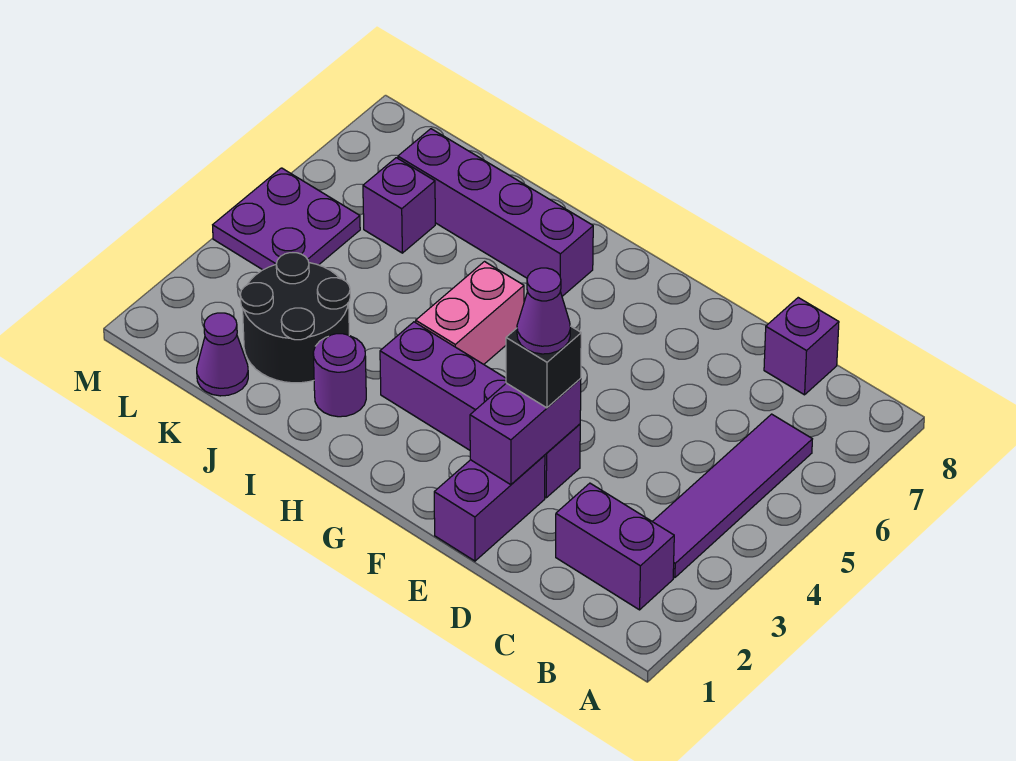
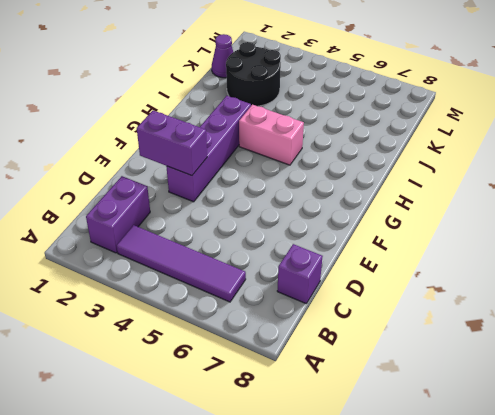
none -> purple 1x2 brick [434,455,545,561]
none -> purple 1x4 brick [398,129,593,296]
none -> purple 1x1 round brick [313,334,366,417]

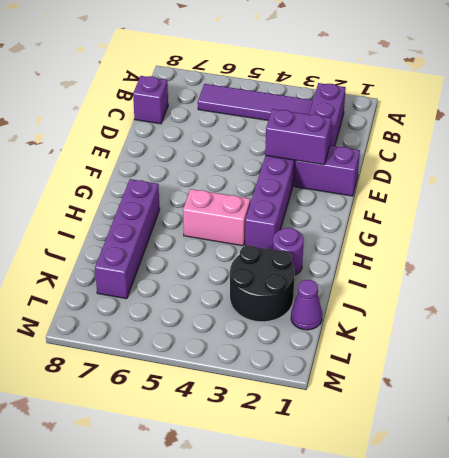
none -> purple 1x1 brick [363,158,435,253]
none -> purple 2x2 plate [213,168,360,270]
none -> black 1x1 brick [506,326,581,408]

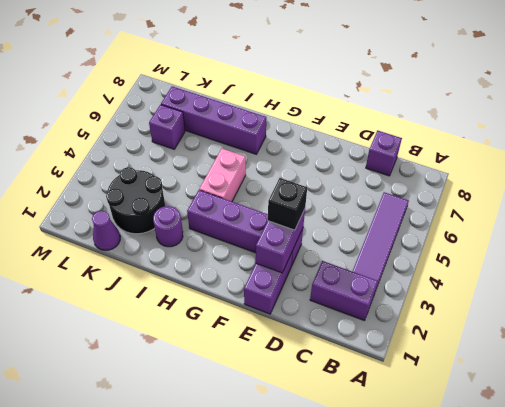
none -> purple 2x2 plate [213,168,360,270]
none -> purple 1x1 cone [517,268,570,354]

